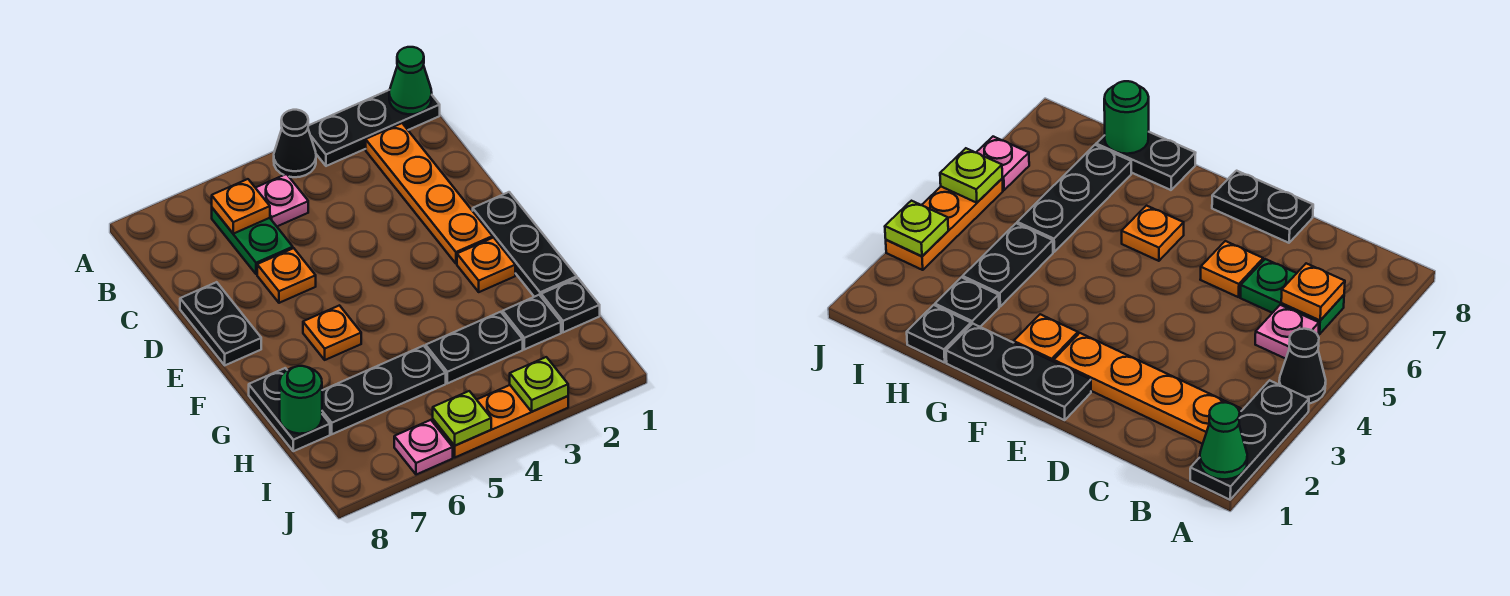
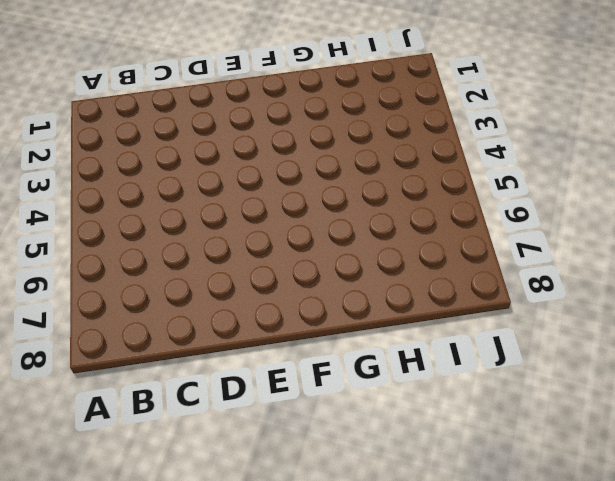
none -> black 1x3 plate [308,90,440,166]
none -> black 1x1 cone [274,110,316,177]
none -> orange 1x4 plate [366,123,493,264]

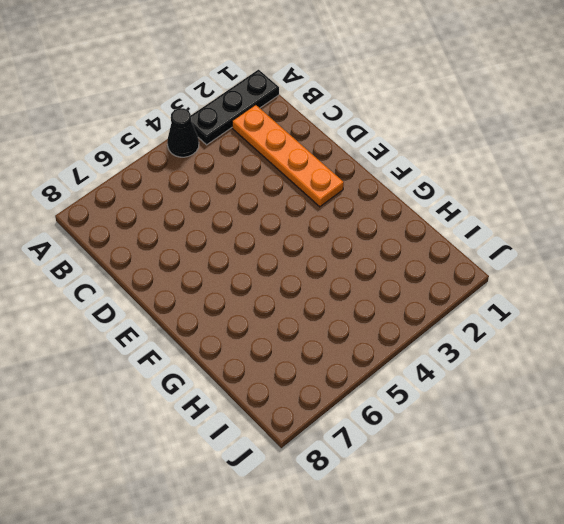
none -> pink 1x1 plate [256,174,308,226]
none -> green 1x2 plate [212,208,293,274]
none -> orange 1x1 plate [257,248,316,303]

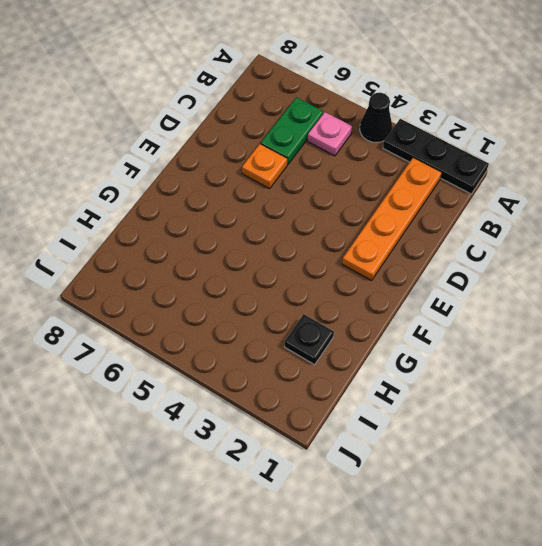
none -> black 1x2 plate [180,282,261,365]
none -> black 1x3 plate [473,192,577,297]
none -> orange 1x1 plate [457,238,515,292]

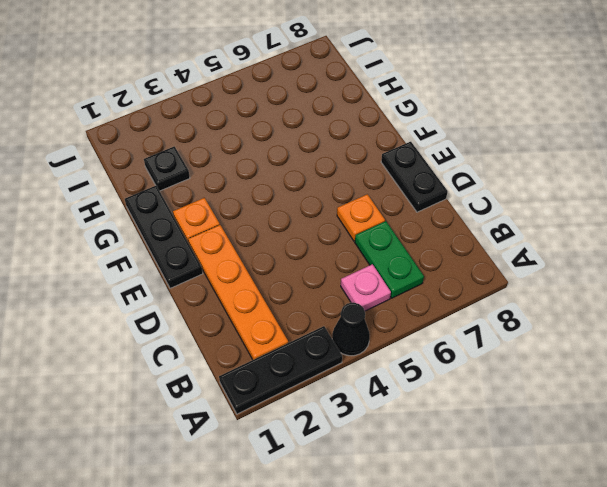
none -> orange 1x1 plate [303,305,361,360]
none -> black 1x2 plate [249,368,330,451]
none -> black 1x1 plate [541,278,600,332]

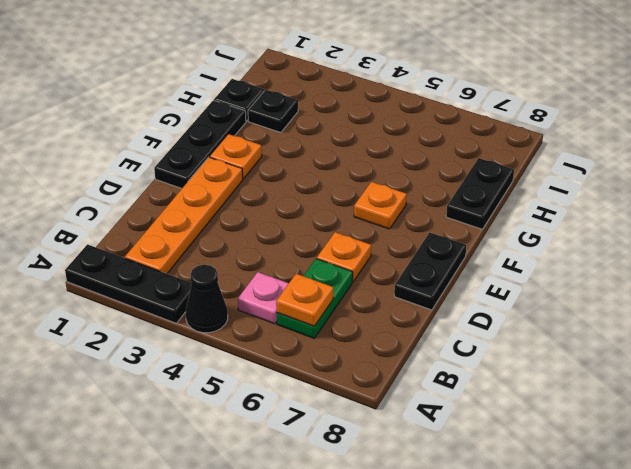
none -> black 1x2 plate [426,312,523,383]
none -> black 1x3 plate [322,346,446,434]
none -> orange 1x3 plate [433,385,568,457]

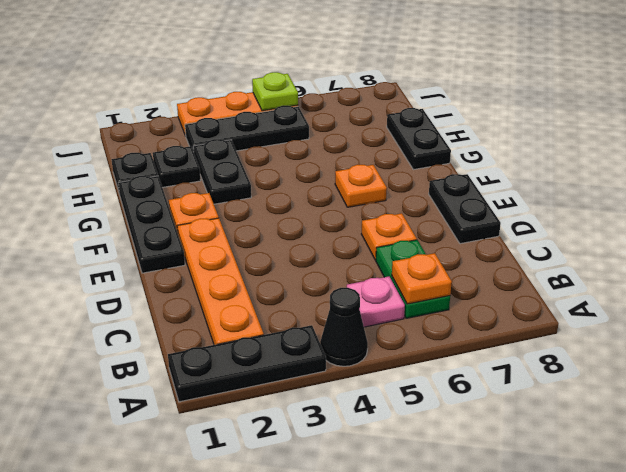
black 1x2 plate [193,139,251,204] -> black 1x2 plate turned to [426,312,523,383]
black 1x3 plate [185,106,309,152] -> black 1x3 plate moved to [322,346,446,434]
none -> pink 1x1 plate [394,420,453,475]
none -> green 1x1 cone [389,47,432,114]
none -> green 1x1 round brick [280,366,322,434]

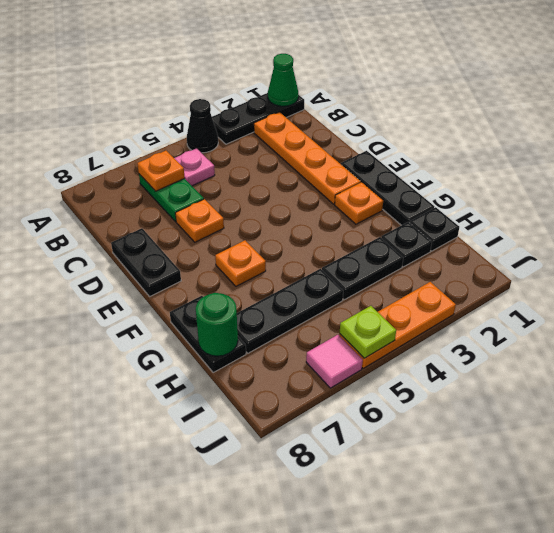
pink 1x1 tile [306,335,363,388] -> pink 1x1 plate [394,420,453,475]
none -> lime 1x1 plate [510,357,568,411]

